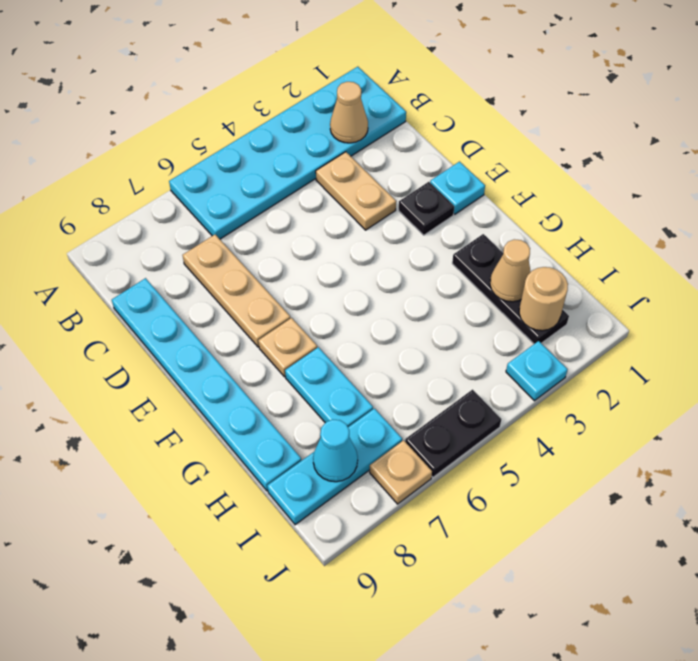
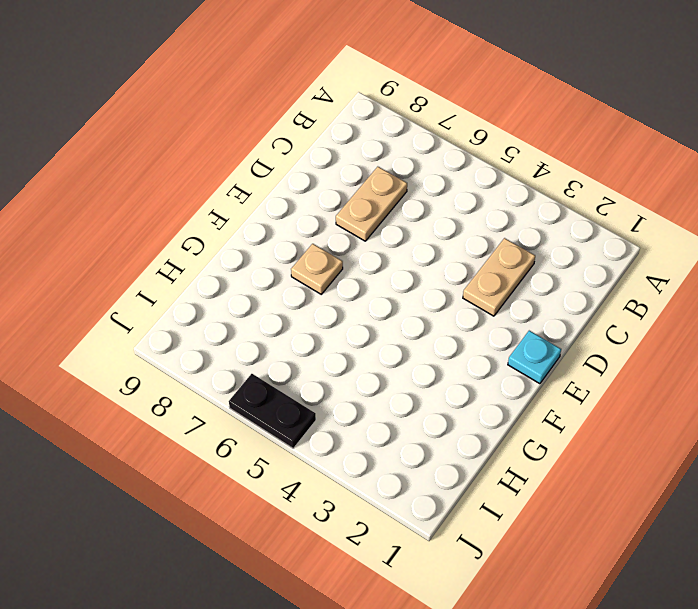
tan 1x2 plate [336,167,407,241] -> tan 1x3 plate [183,235,290,347]
none -> cyan 2x6 plate [169,67,406,239]
none -> cyan 1x6 plate [112,278,301,491]
none -> black 1x1 plate [399,182,454,235]

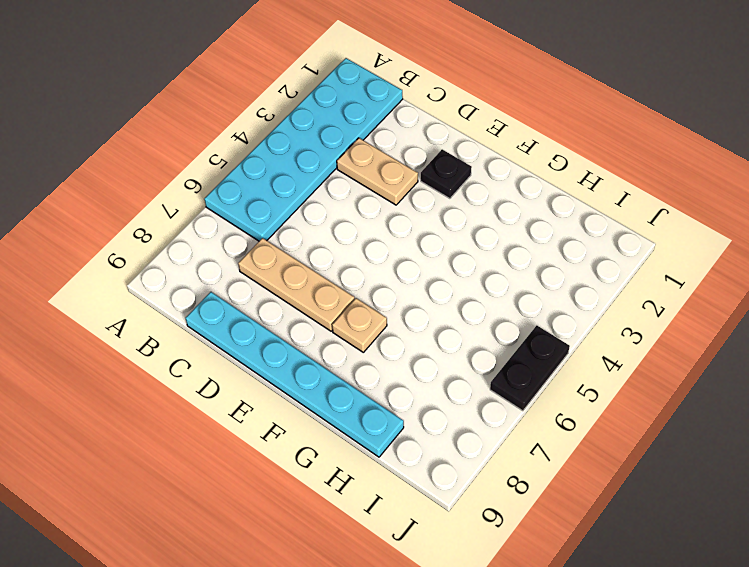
none -> cyan 1x1 plate [430,162,485,214]
none -> black 1x3 plate [452,234,569,344]
none -> cyan 1x2 plate [285,347,373,427]

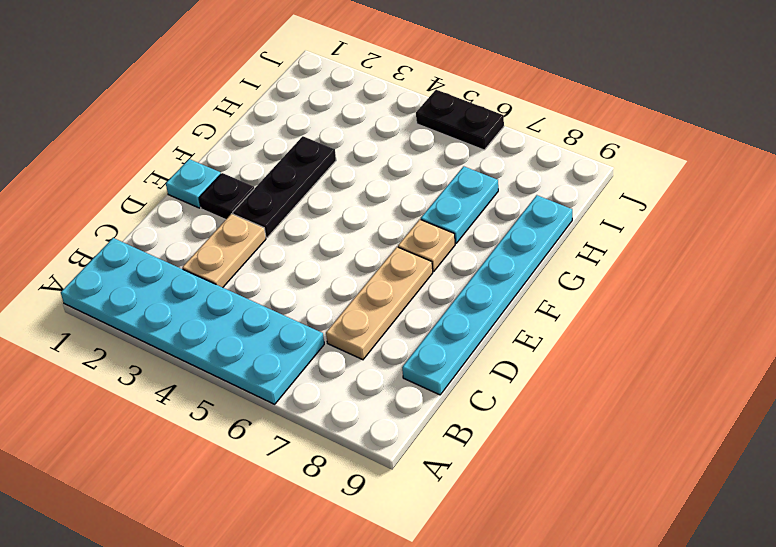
black 1x3 plate [233,136,336,237] -> black 1x3 plate moved to [452,234,569,344]
none -> cyan 1x3 plate [267,408,402,525]
none -> cyan 1x1 plate [506,341,568,401]
none -> tan 1x1 plate [370,440,432,504]

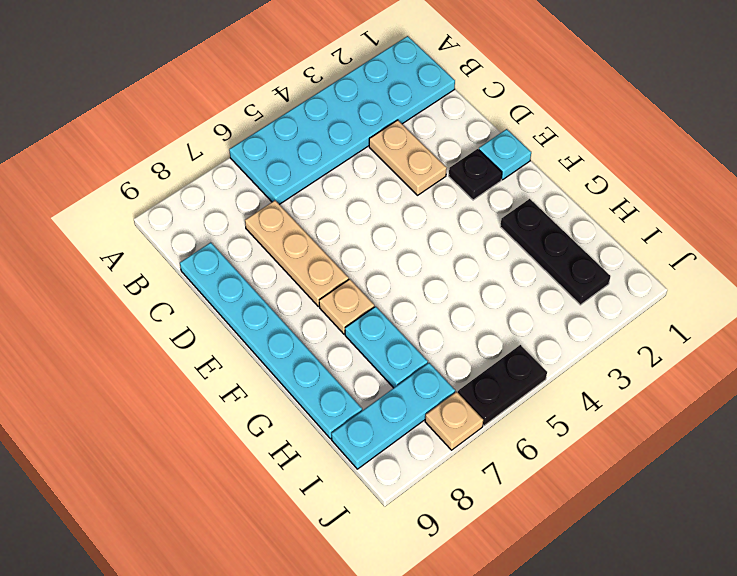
none -> cyan 1x1 plate [506,341,568,401]
none -> tan 1x1 cone [330,82,368,143]
none -> tan 1x1 cone [490,239,531,302]

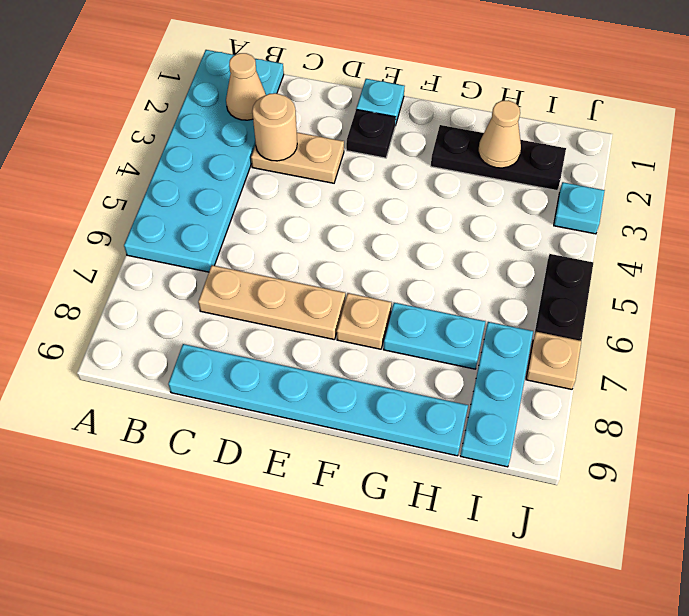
tan 1x1 round brick [252,93,297,161] -> tan 1x1 round brick moved to [519,267,568,331]
none -> cyan 1x1 cone [313,420,358,482]

